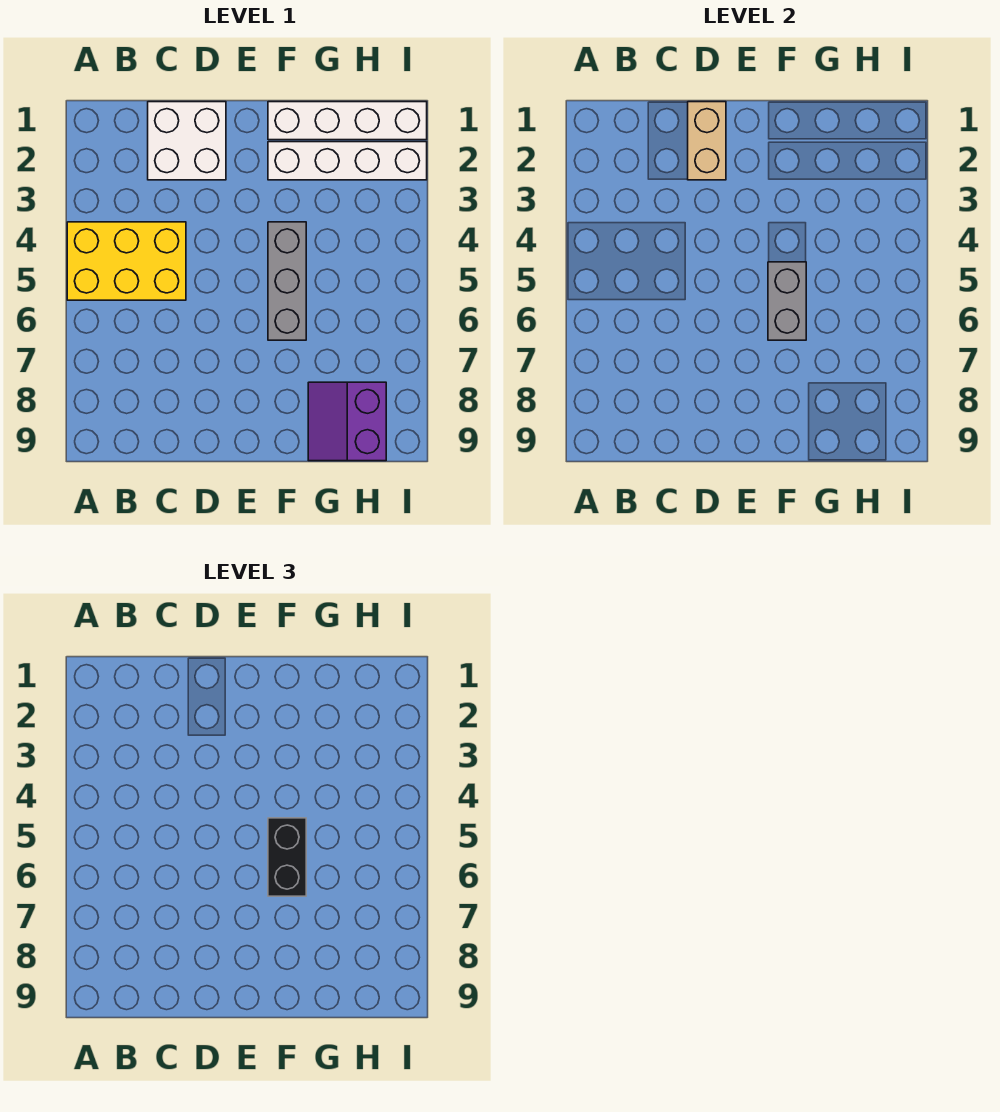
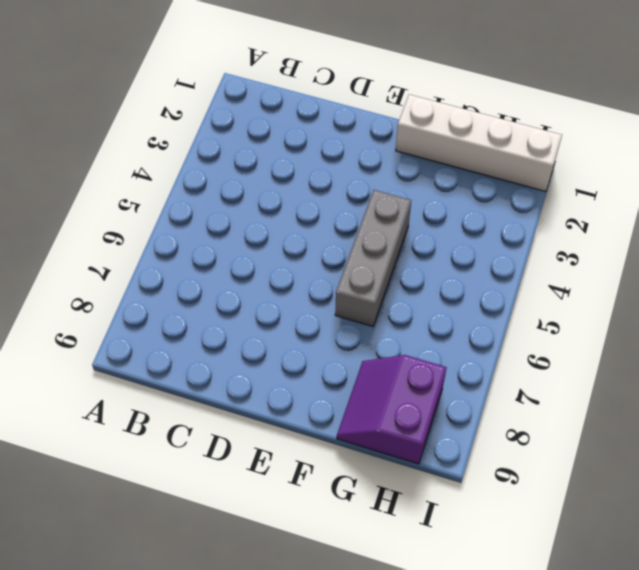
none -> yellow 2x3 brick [67,222,186,300]
none -> white 2x2 brick [148,102,226,180]

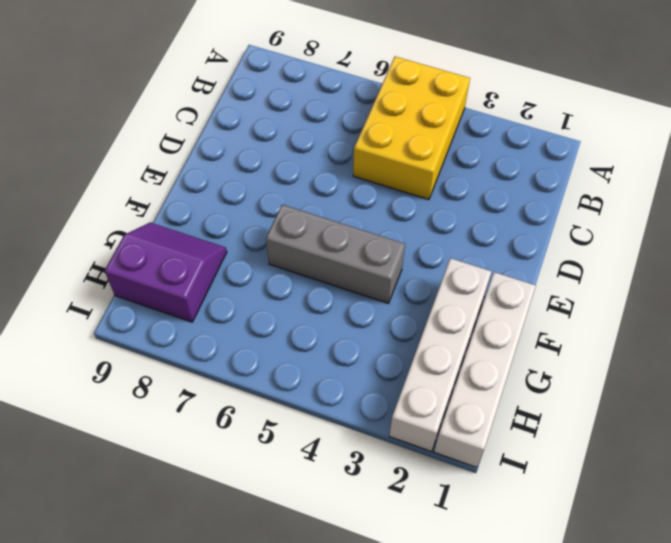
none -> white 2x2 brick [148,102,226,180]
none -> tan 1x2 brick [688,102,726,180]

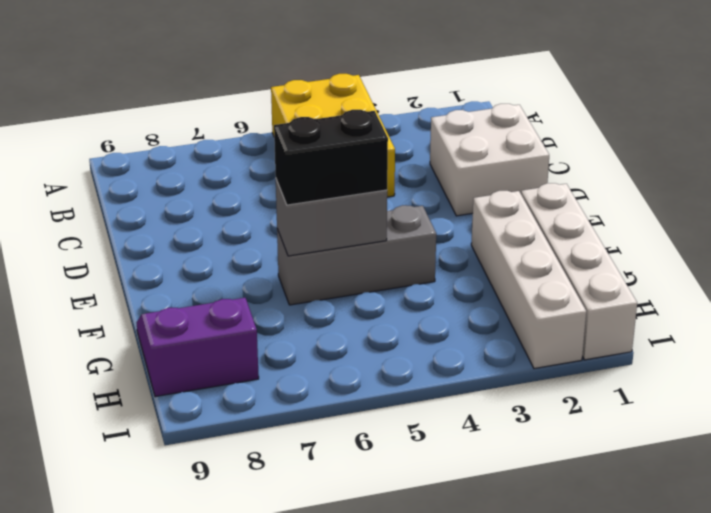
none -> tan 1x2 brick [688,102,726,180]

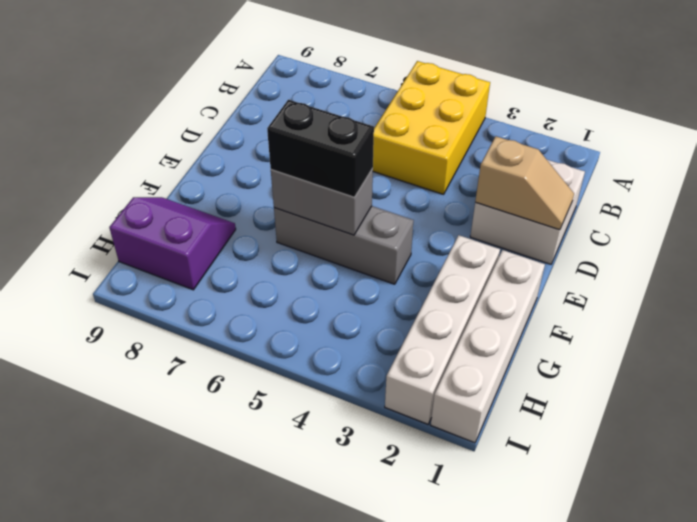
tan 1x2 slope [475,136,574,230] -> tan 1x2 brick [688,102,726,180]

